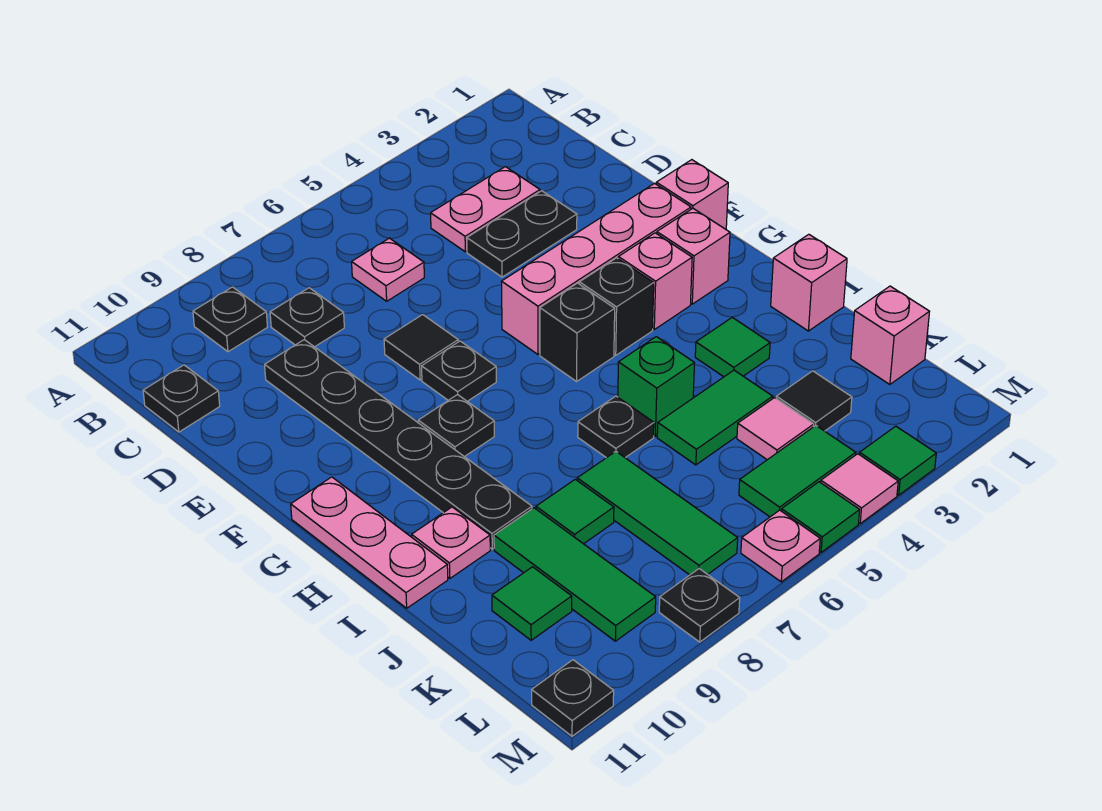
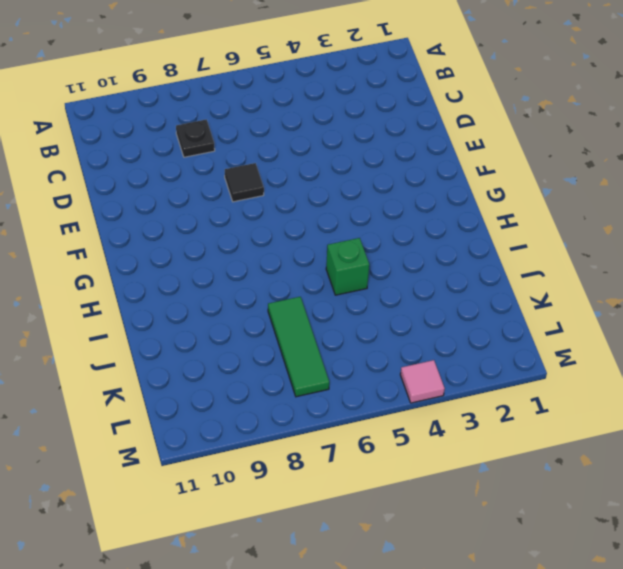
none -> black 1x1 plate [193,287,267,352]
none -> pink 1x2 plate [431,167,540,252]
none -> pink 1x1 plate [352,238,424,301]
none -> black 1x1 plate [143,365,220,432]

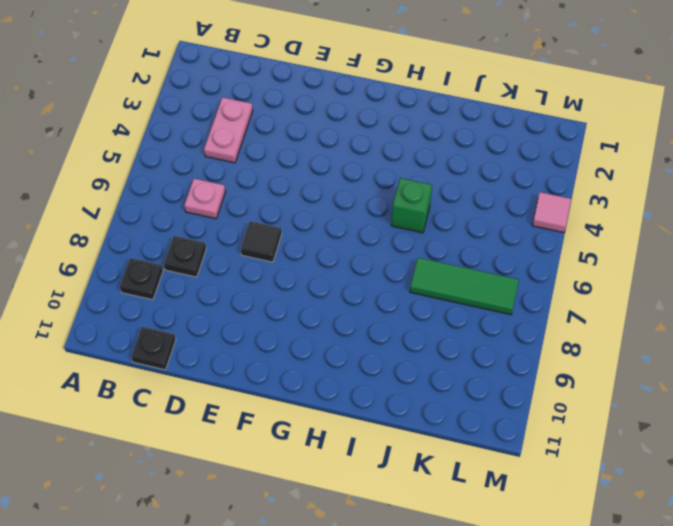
none -> black 1x2 plate [467,191,577,277]
none -> black 1x6 plate [265,340,532,549]
none -> pink 1x1 brick [656,160,728,229]
none -> pink 1x4 brick [501,183,691,355]

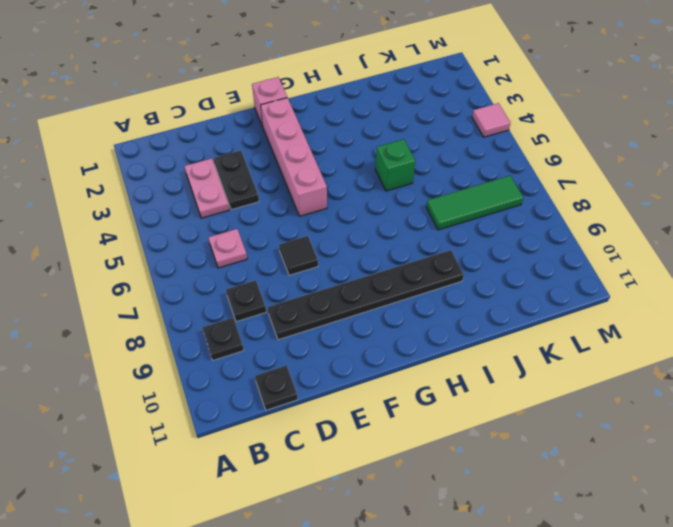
none -> black 1x1 plate [422,341,496,401]
none -> pink 1x1 brick [657,208,730,304]
none -> pink 1x1 brick [618,233,692,329]
none -> black 1x1 brick [579,258,654,355]

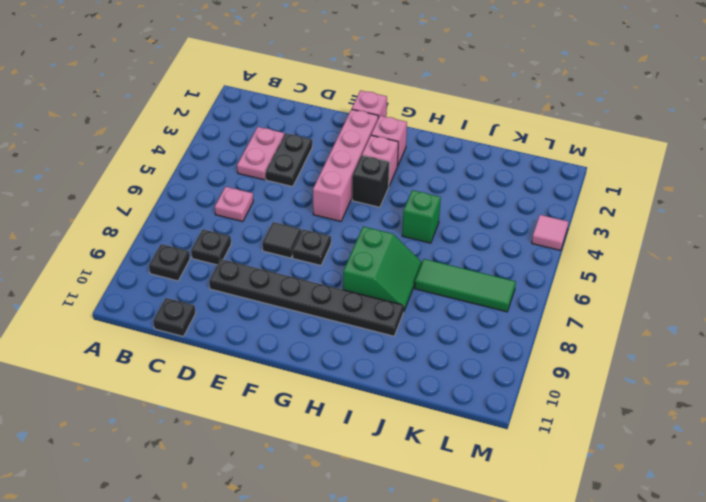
green 2x2 slope [343,227,422,311] -> none
none -> black 1x1 brick [540,283,615,381]
none -> black 1x1 plate [418,394,494,457]
none -> pink 1x3 plate [291,477,448,608]
none -> pink 1x1 brick [771,234,847,331]

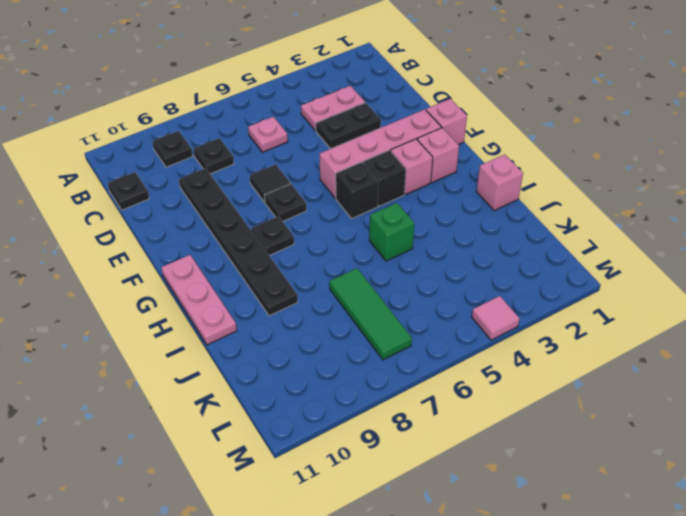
none -> green 1x1 tile [695,318,770,377]
none -> black 1x1 plate [578,396,654,458]
none -> pink 1x1 plate [412,507,490,578]
none -> green 1x2 tile [657,370,773,465]

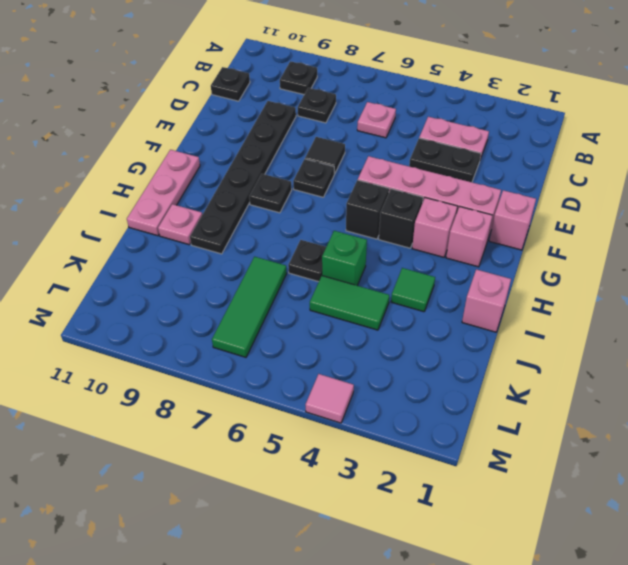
none -> green 1x1 tile [536,479,614,544]
none -> green 1x3 tile [494,508,656,641]
none -> pink 1x1 brick [851,286,930,384]
none -> black 1x1 tile [776,371,852,431]

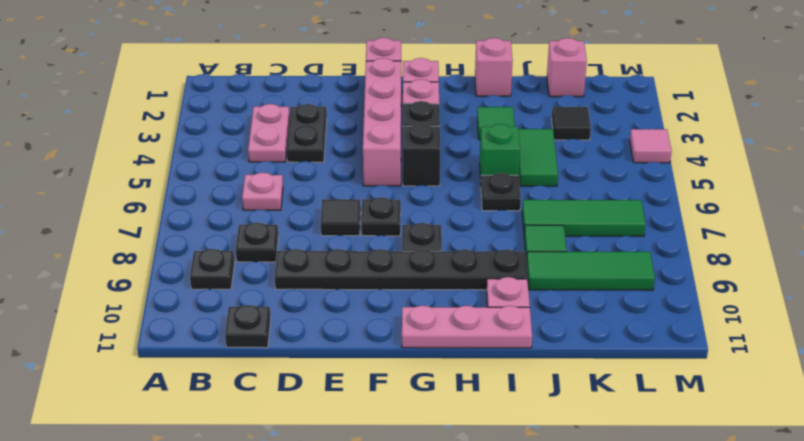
none -> pink 1x1 tile [737,398,814,460]
none -> green 1x1 tile [492,567,572,640]
none -> green 1x2 tile [739,425,856,517]
none -> green 1x1 tile [859,426,936,495]

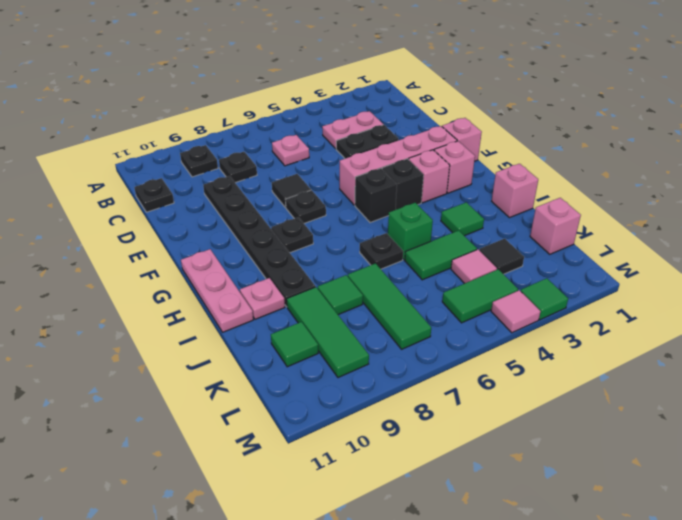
none -> green 1x1 tile [782,482,860,552]
none -> pink 1x1 plate [741,510,820,582]
none -> black 1x1 plate [659,569,740,642]
none -> black 1x1 plate [532,660,614,736]

